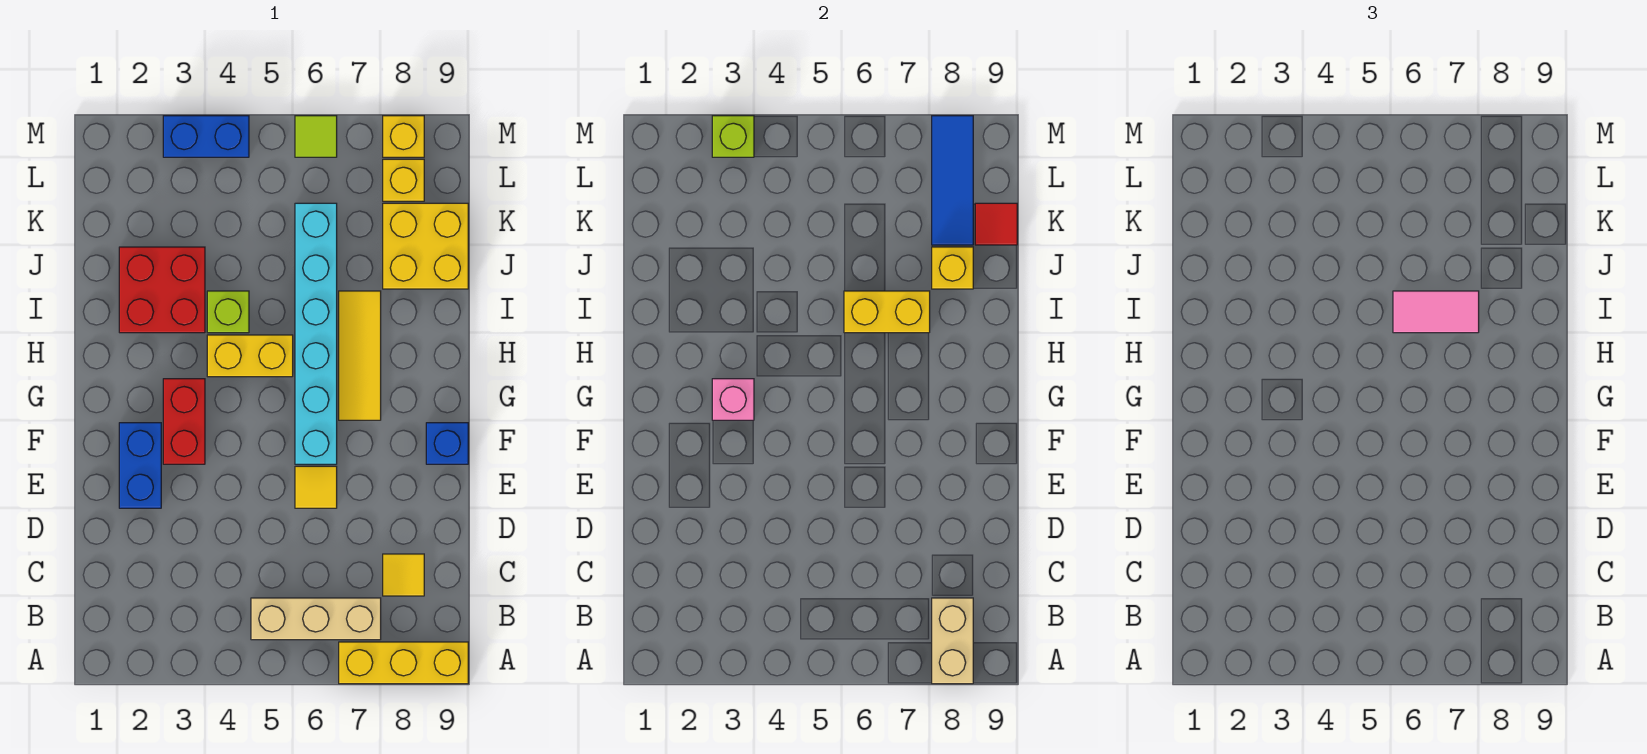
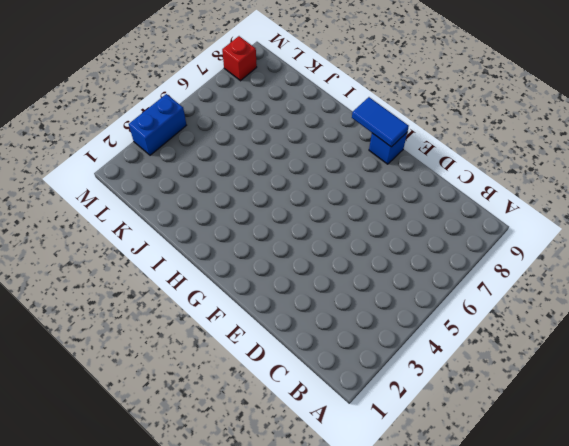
blue 1x2 tile [352,97,409,147] -> none
red 1x1 brick [222,36,257,81] -> yellow 1x1 brick [383,116,424,157]
none -> yellow 1x3 brick [339,642,468,684]
none -> tan 1x3 brick [251,598,381,640]
none -> yellow 1x1 tile [383,554,424,596]

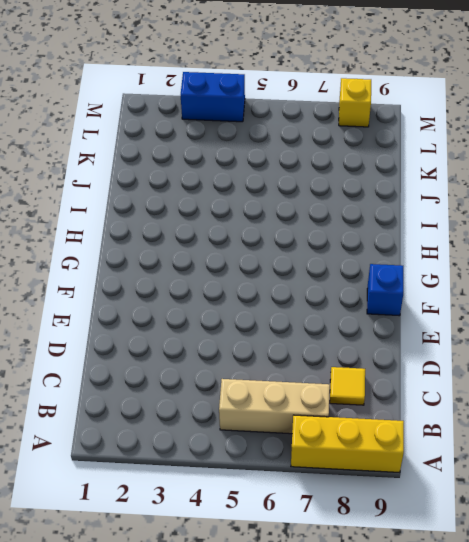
none -> blue 1x2 brick [119,423,161,508]
none -> yellow 1x1 tile [295,466,337,508]
none -> red 1x2 brick [163,379,205,464]

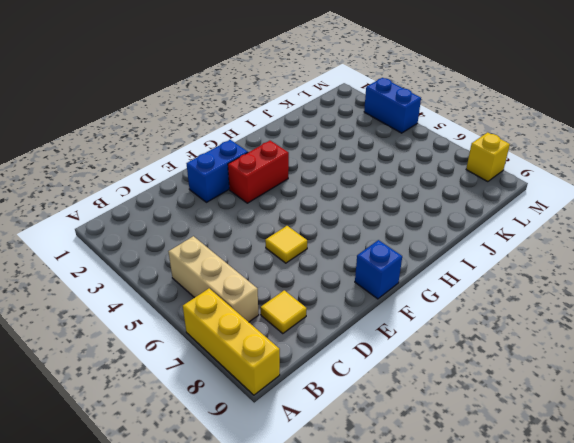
none -> cyan 1x6 brick [295,203,337,464]
none -> yellow 1x3 tile [339,291,381,420]
none -> yellow 1x2 brick [207,335,293,377]

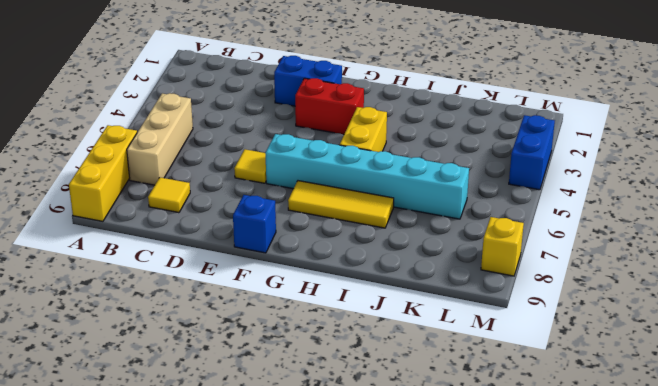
none -> red 2x2 brick [119,247,205,333]
none -> lime 1x1 brick [207,291,249,333]
none -> yellow 2x2 brick [383,203,468,289]

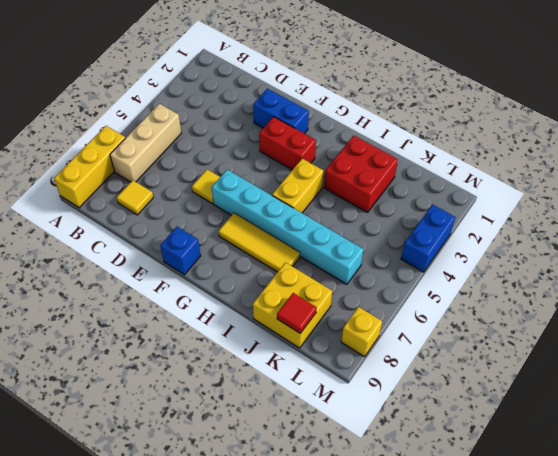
none -> lime 1x1 brick [207,291,249,333]
none -> yellow 1x1 brick [383,159,424,201]
none -> lime 1x1 tile [295,116,337,157]

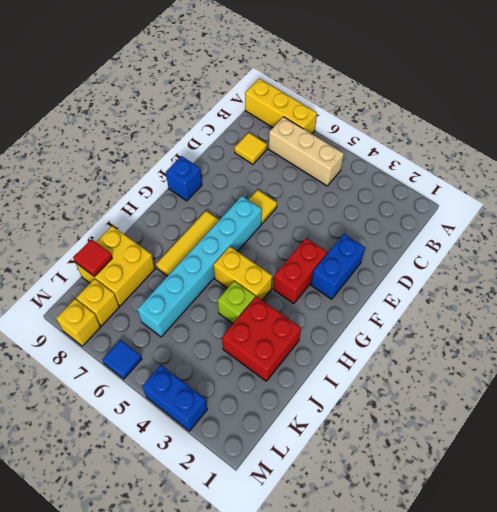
blue 1x1 tile [102,340,142,379] -> lime 1x1 tile [295,116,337,157]
none -> tan 1x2 brick [932,598,973,684]
none -> pink 1x1 brick [712,379,754,420]
none -> yellow 1x2 brick [844,291,930,333]

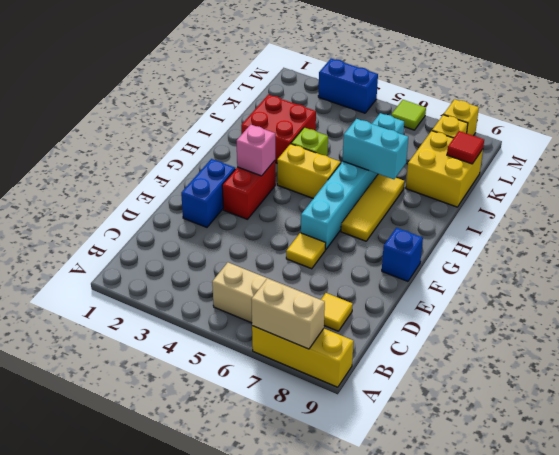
tan 1x2 brick [251,278,325,349] -> tan 1x2 brick turned to [932,598,973,684]
cyan 1x2 brick [343,119,408,179] -> yellow 1x2 brick [844,291,930,333]
none -> yellow 1x1 brick [932,247,973,289]
none -> blue 1x3 tile [932,116,973,245]
none -> lime 1x1 brick [712,116,754,157]

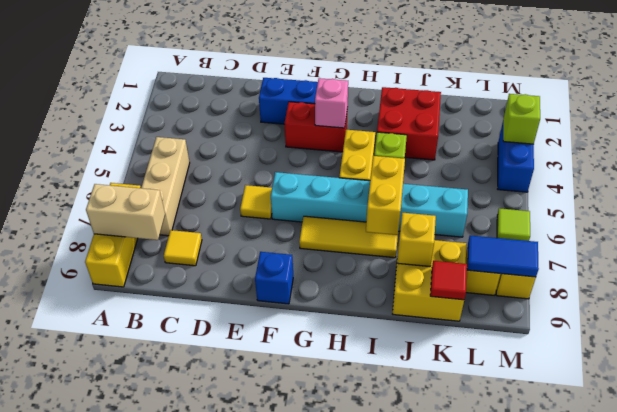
blue 1x2 tile [467,235,539,277] -> blue 1x3 tile [932,116,973,245]
none -> pink 1x2 tile [1393,291,1479,333]

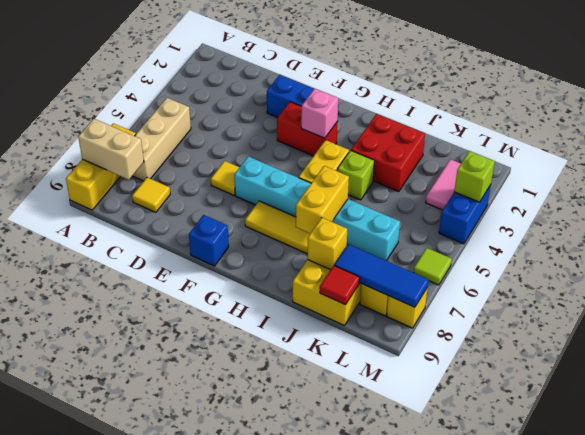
pink 1x2 tile [426,159,461,210] -> pink 1x2 tile moved to [1393,291,1479,333]

